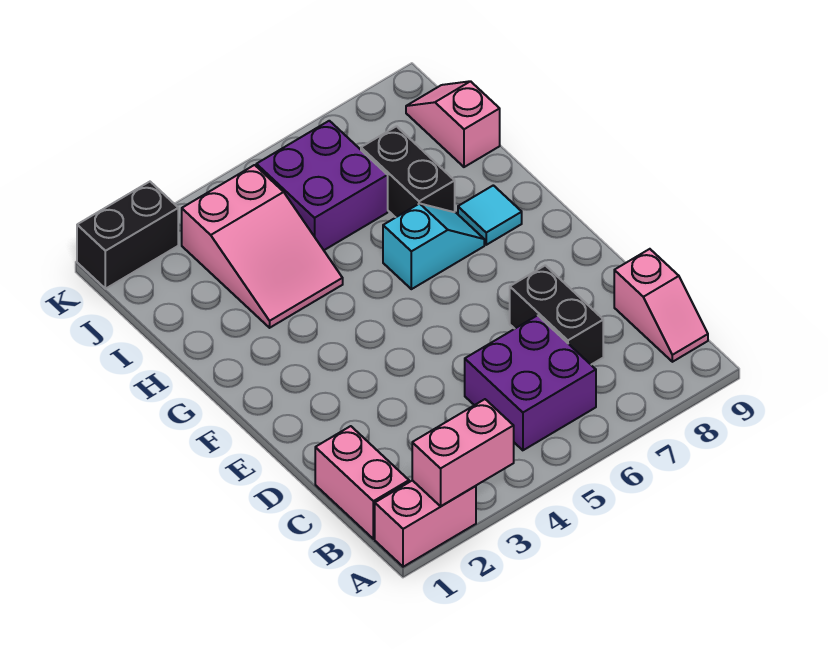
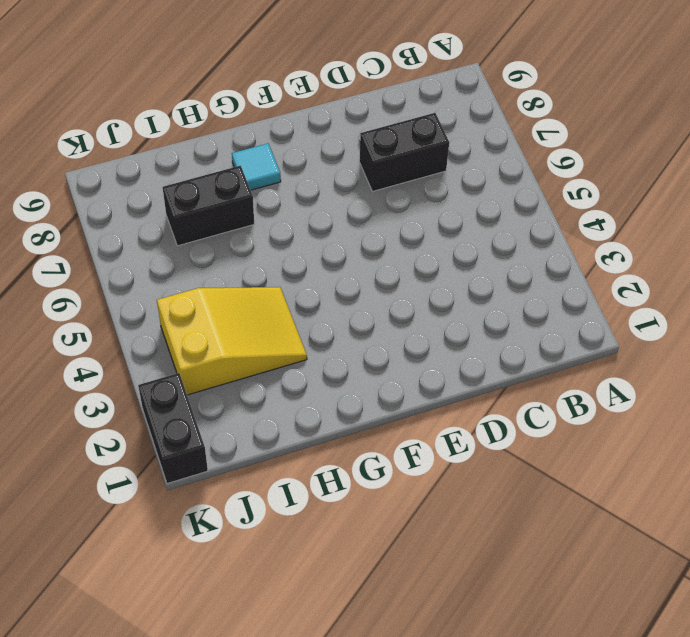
yellow 2x3 slope [157,287,307,395] -> pink 2x3 slope [182,165,343,328]
none -> pink 1x2 brick [375,480,476,567]
none -> pink 1x2 brick [315,426,409,539]
none -> purple 2x2 brick [465,315,596,450]

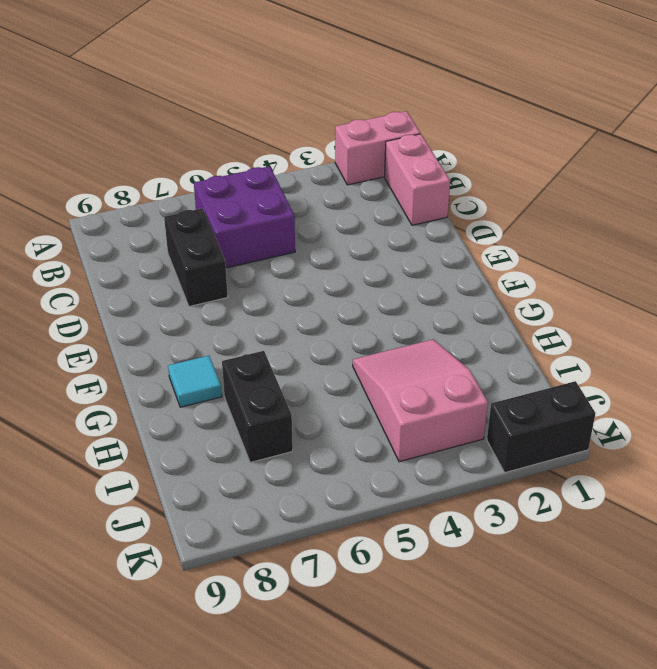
none -> pink 1x2 slope [614,249,708,362]
none -> cyan 1x2 slope [383,203,484,289]
none -> purple 2x2 brick [256,121,388,250]

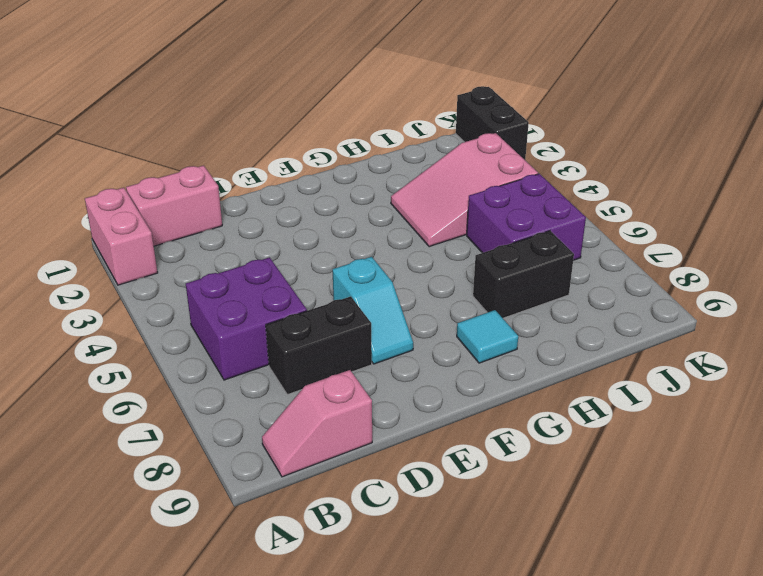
cyan 1x2 slope [333,257,413,364] -> cyan 1x2 slope moved to [383,203,484,289]
none -> pink 1x2 slope [406,81,500,167]
none -> pink 1x2 brick [412,399,514,506]

